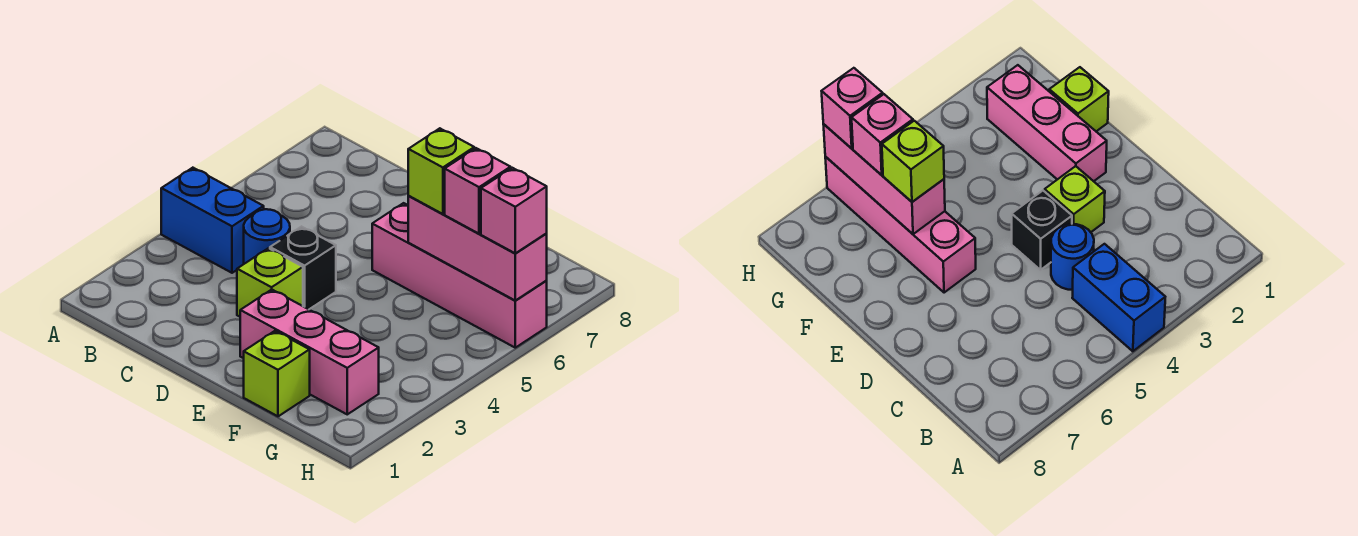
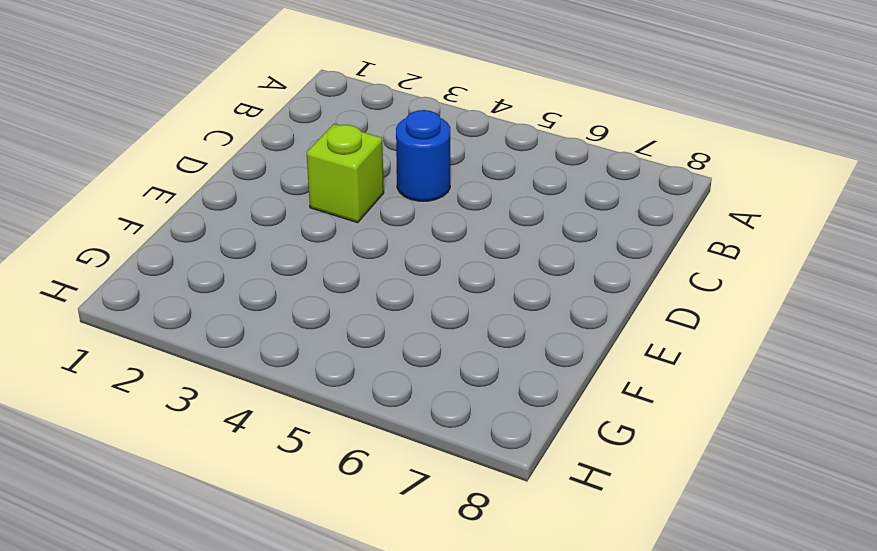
none -> blue 1x2 brick [161,168,264,273]
none -> black 1x1 brick [270,227,336,309]

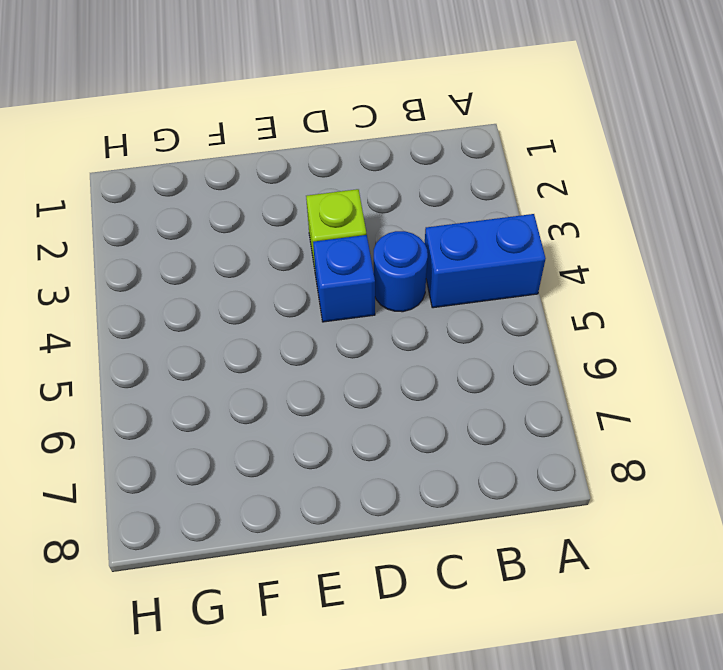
blue 1x1 brick [313,235,375,322] -> black 1x1 brick [270,227,336,309]
none -> pink 1x3 brick [240,290,379,414]
none -> pink 1x4 brick [372,203,547,348]

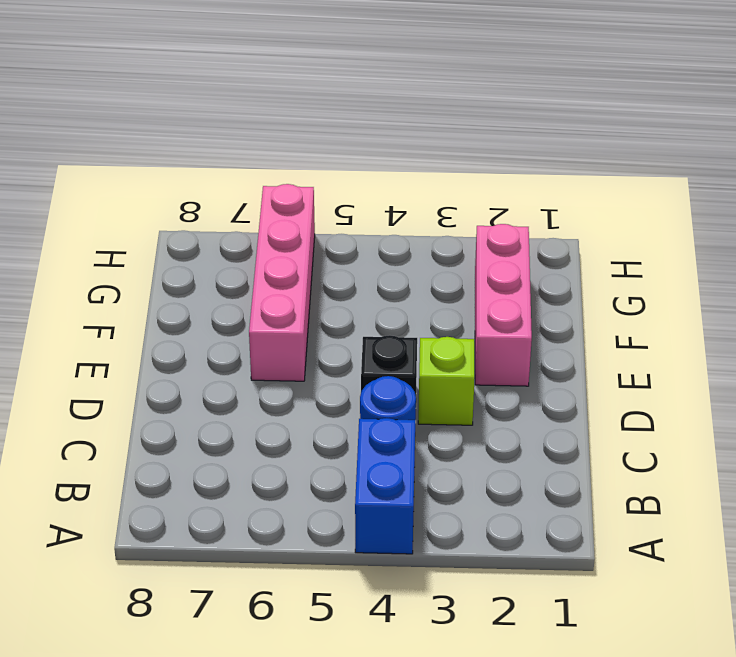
none -> lime 1x1 brick [244,331,310,416]
none -> pink 1x3 brick [408,196,547,300]

